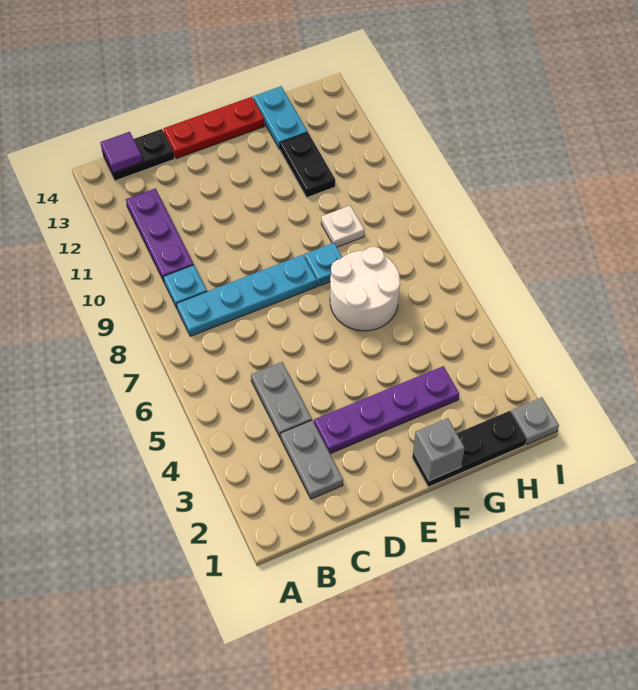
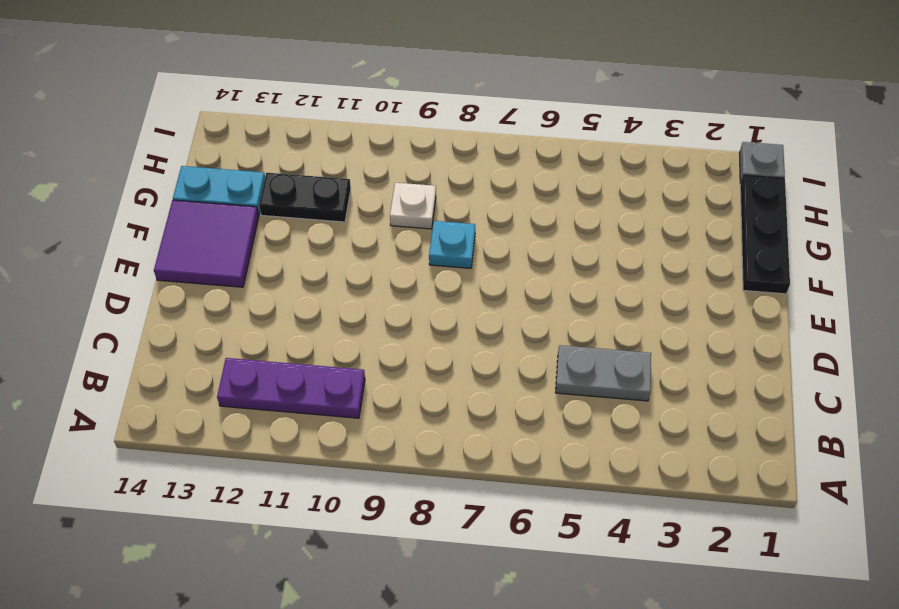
purple 2x2 tile [154,200,259,287] -> red 1x3 plate [163,97,265,159]
none -> cyan 1x4 plate [177,255,317,336]
none -> cyan 1x1 plate [164,265,207,308]
none -> black 1x2 plate [102,129,175,181]

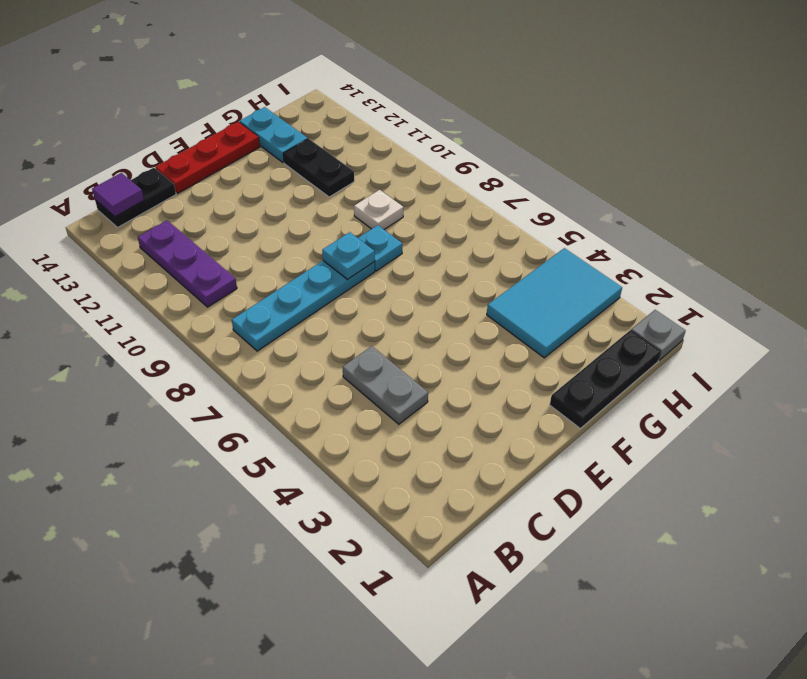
cyan 1x1 plate [322,232,375,279] -> cyan 1x1 plate moved to [164,265,207,308]
cyan 2x3 tile [487,248,622,358] -> purple 1x4 plate [314,366,459,454]
none -> grey 1x2 plate [280,420,343,499]
none -> white 2x2 round brick [330,247,400,331]
none -> grey 1x1 brick [413,418,465,481]

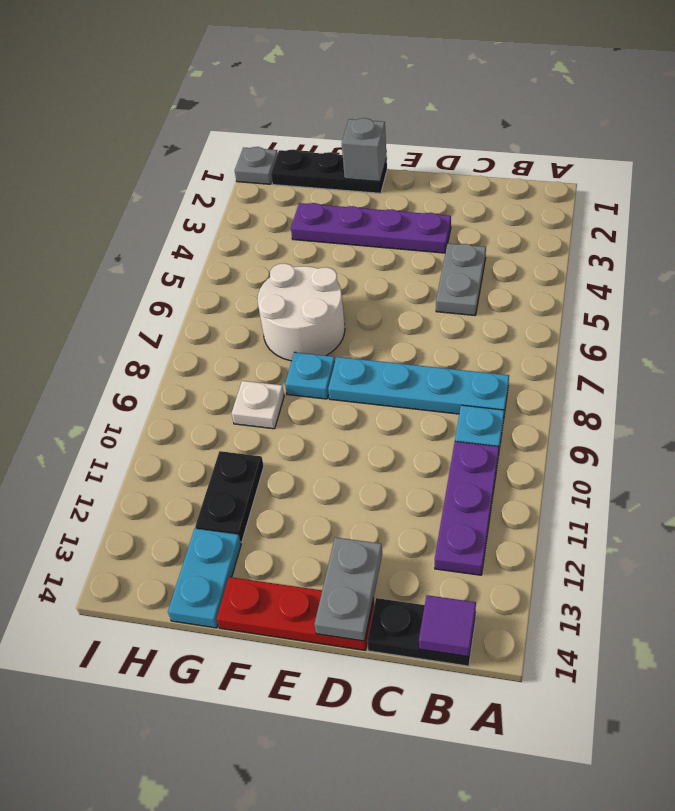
grey 1x2 plate [314,537,382,641] -> grey 1x2 plate moved to [280,420,343,499]

